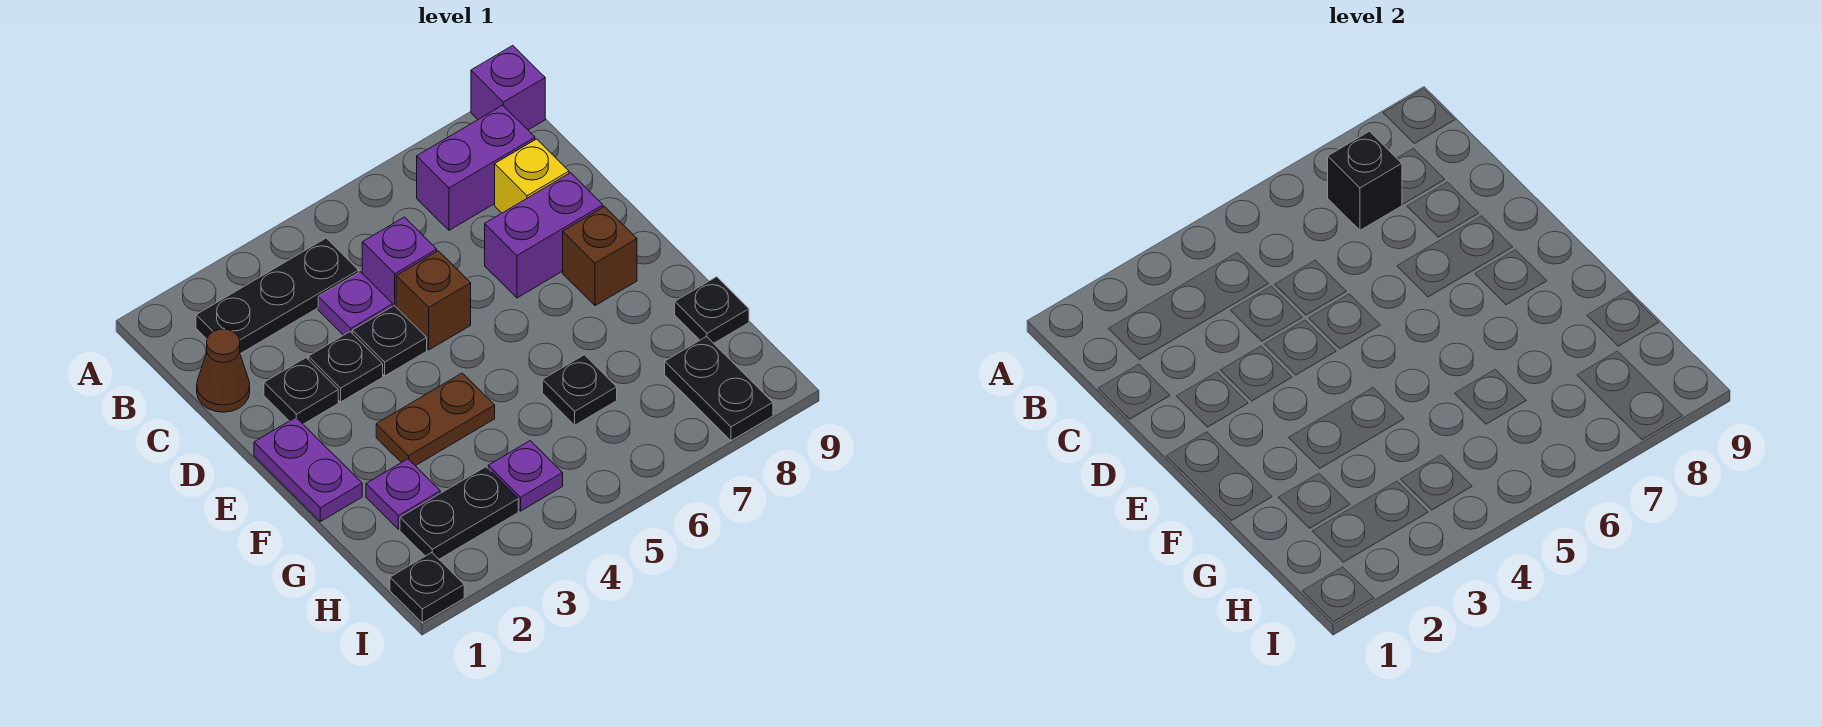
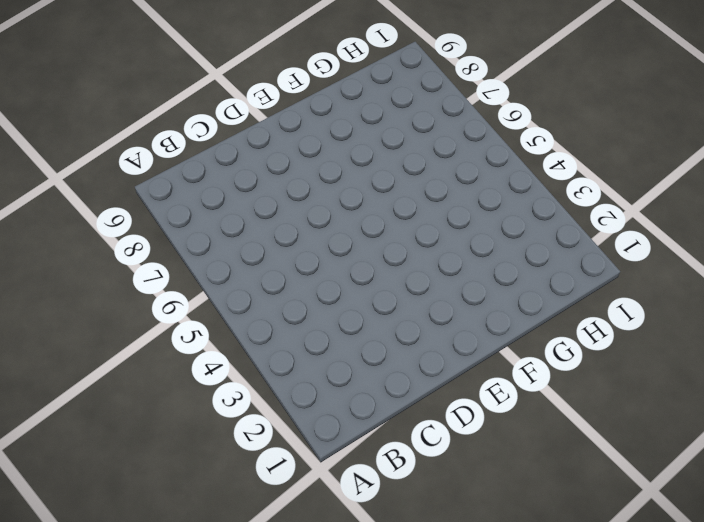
none -> purple 1x1 brick [471,46,545,130]
none -> black 1x3 plate [196,238,359,354]
none -> purple 1x2 brick [417,105,535,230]

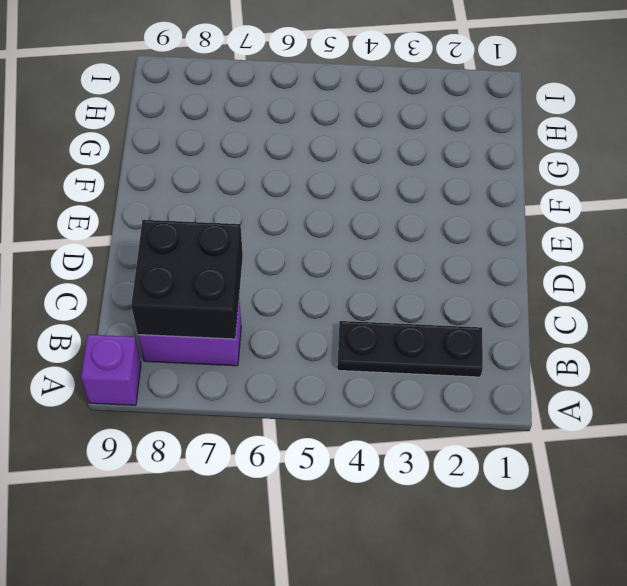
black 2x2 brick [131,220,243,339] -> black 1x1 brick [1328,131,1402,230]
none -> brown 1x1 cone [197,329,250,412]
none -> purple 1x1 plate [318,272,393,335]
none -> purple 1x1 brick [362,217,437,307]

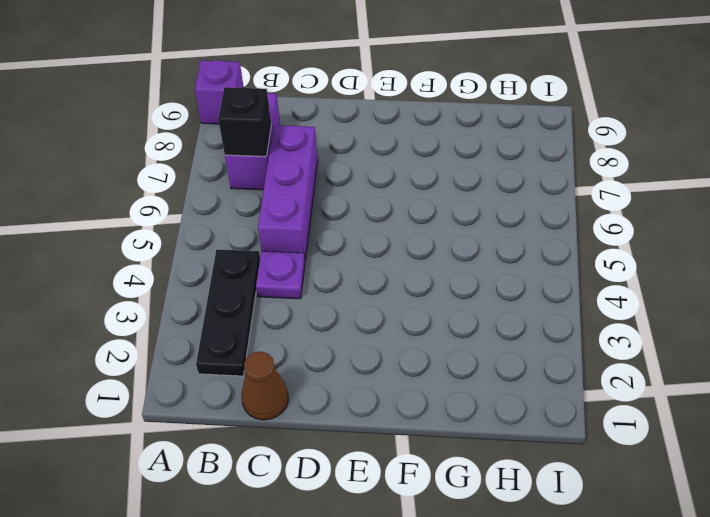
purple 1x3 brick [258,125,318,260] -> purple 1x1 brick [362,217,437,307]
none -> yellow 1x1 brick [495,139,569,213]
none -> black 1x1 plate [264,358,338,424]
none -> black 1x1 plate [308,332,383,402]

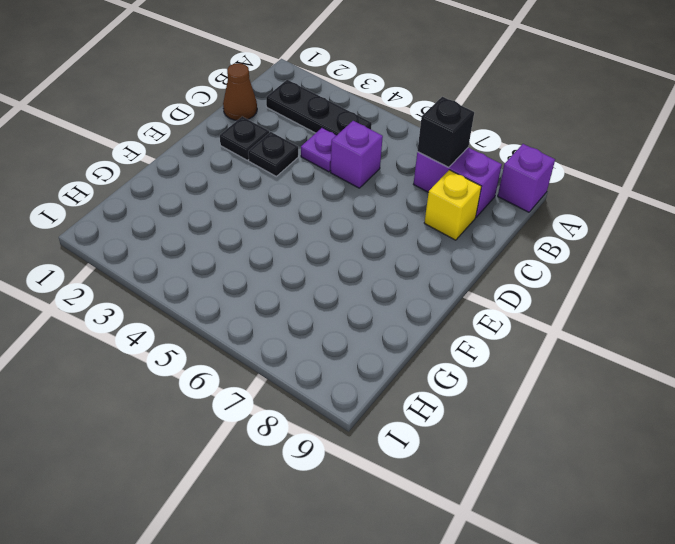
none -> black 1x1 plate [352,306,427,376]
none -> brown 1x1 brick [396,251,471,350]
none -> purple 1x2 brick [485,173,603,298]

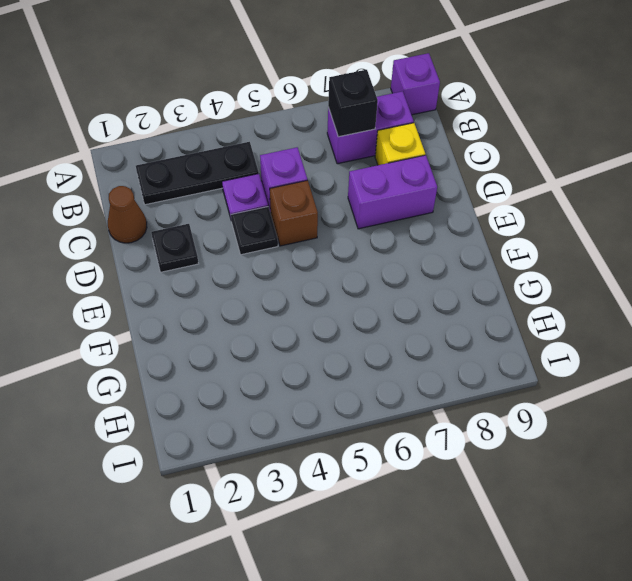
none -> black 1x1 plate [308,332,383,402]
none -> purple 1x2 plate [254,418,362,522]
none -> brown 1x1 brick [563,207,637,306]

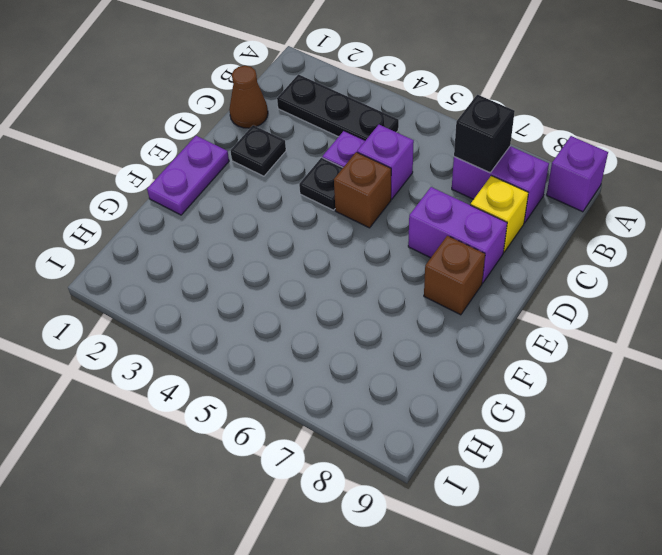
none -> black 1x1 plate [308,332,383,402]
none -> brown 1x2 plate [376,373,495,466]
none -> purple 1x1 plate [366,459,440,529]

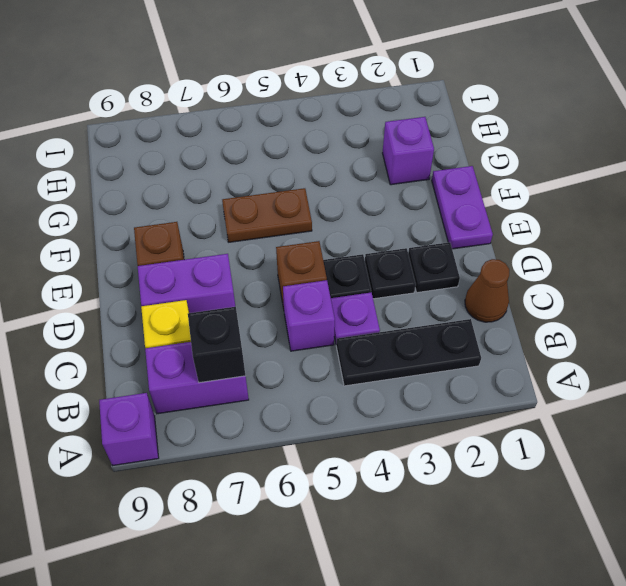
brown 1x2 plate [222,188,312,242] -> brown 1x2 plate moved to [376,373,495,466]
purple 1x1 brick [383,117,434,185] -> purple 1x1 plate [366,459,440,529]
none -> black 1x1 plate [542,355,617,425]
none -> black 1x1 plate [675,277,749,343]
none -> black 1x2 plate [400,467,518,559]

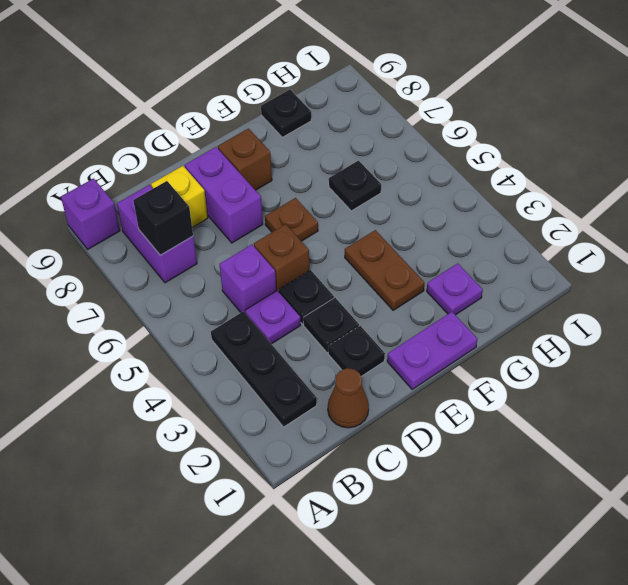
brown 1x1 plate [265,198,318,241] -> none
none -> black 1x2 plate [400,467,518,559]
none -> purple 1x1 plate [488,441,563,511]
none -> black 1x2 plate [665,337,773,441]

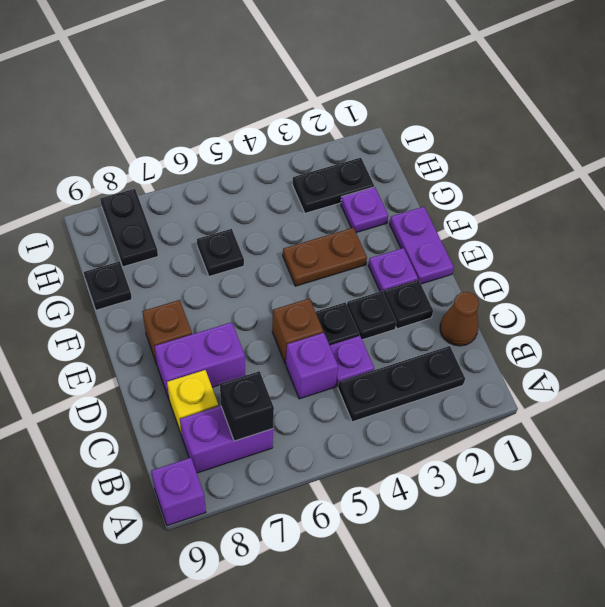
purple 1x1 plate [368,248,418,293] -> purple 1x1 plate moved to [488,441,563,511]
none -> black 1x1 plate [390,553,464,623]

